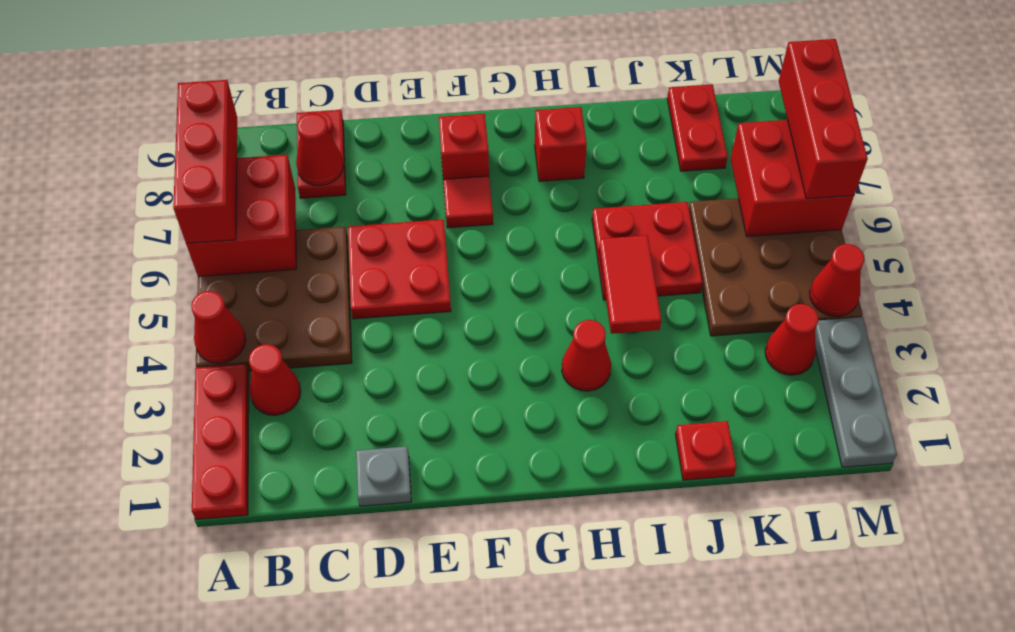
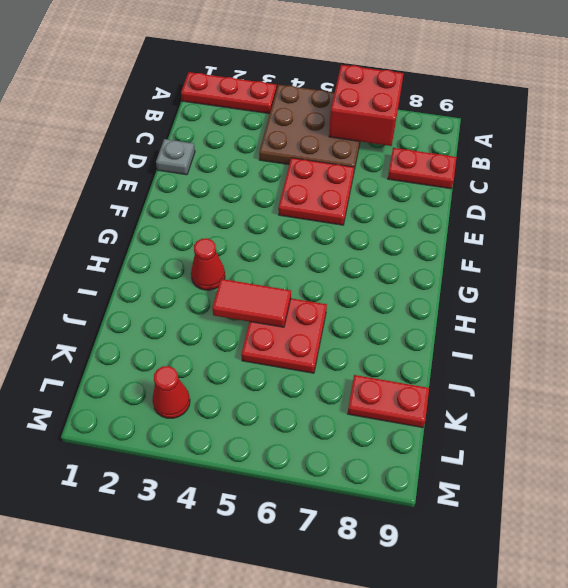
none -> red 1x1 cone [249,344,301,415]
none -> red 1x1 tile [443,176,493,228]
none -> red 1x1 brick [439,114,489,184]

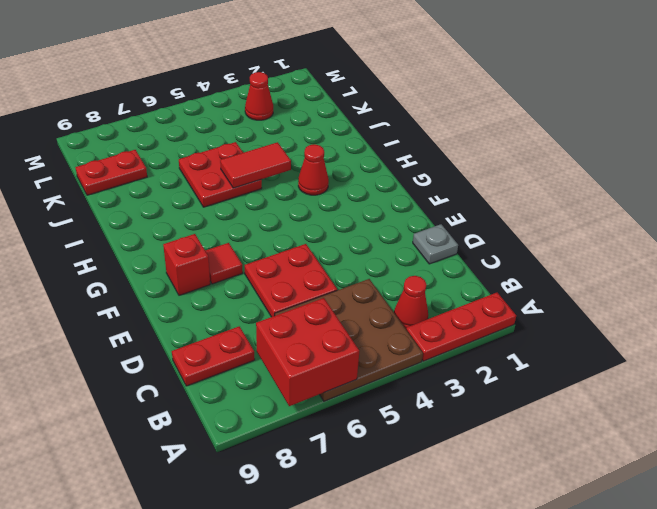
none -> red 1x1 brick [535,107,587,181]
none -> red 1x1 plate [675,421,736,480]
none -> brown 3x3 plate [689,198,863,336]

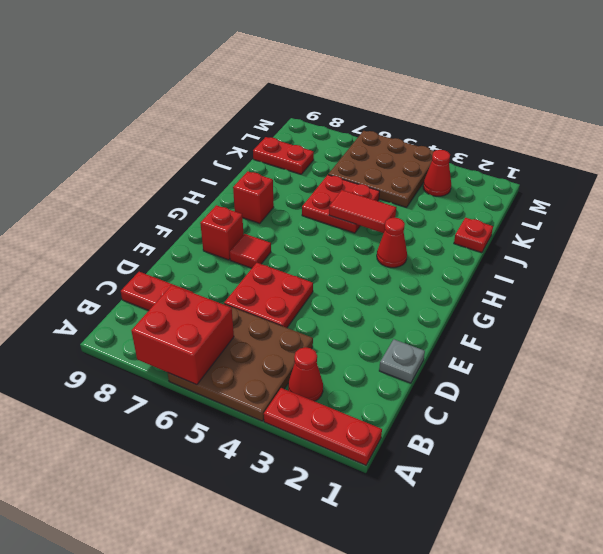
none -> grey 1x3 plate [815,317,897,467]
none -> red 1x1 cone [191,291,246,363]
none -> red 1x1 cone [296,113,343,186]

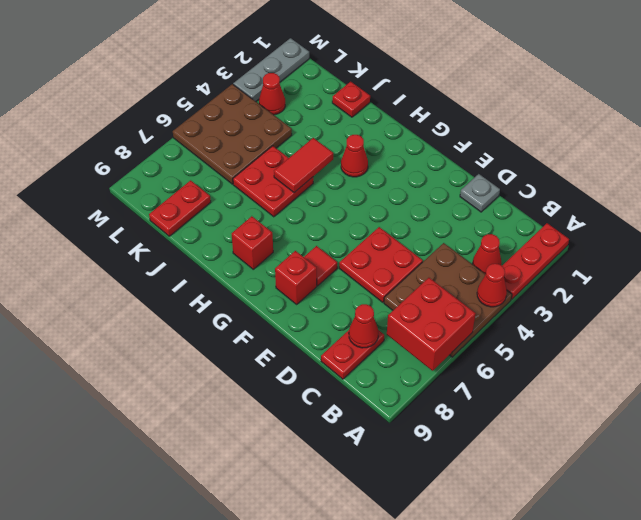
none -> red 2x2 brick [730,120,854,236]
none -> red 1x1 cone [810,244,865,316]
none -> red 1x3 brick [173,80,237,244]

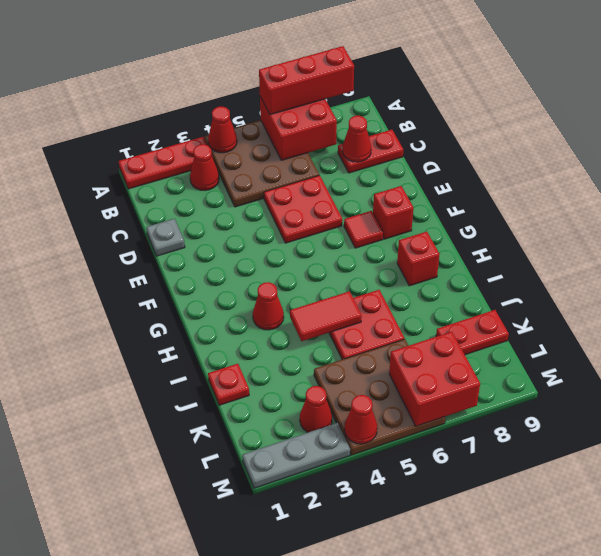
none -> red 1x3 brick [779,39,868,199]

